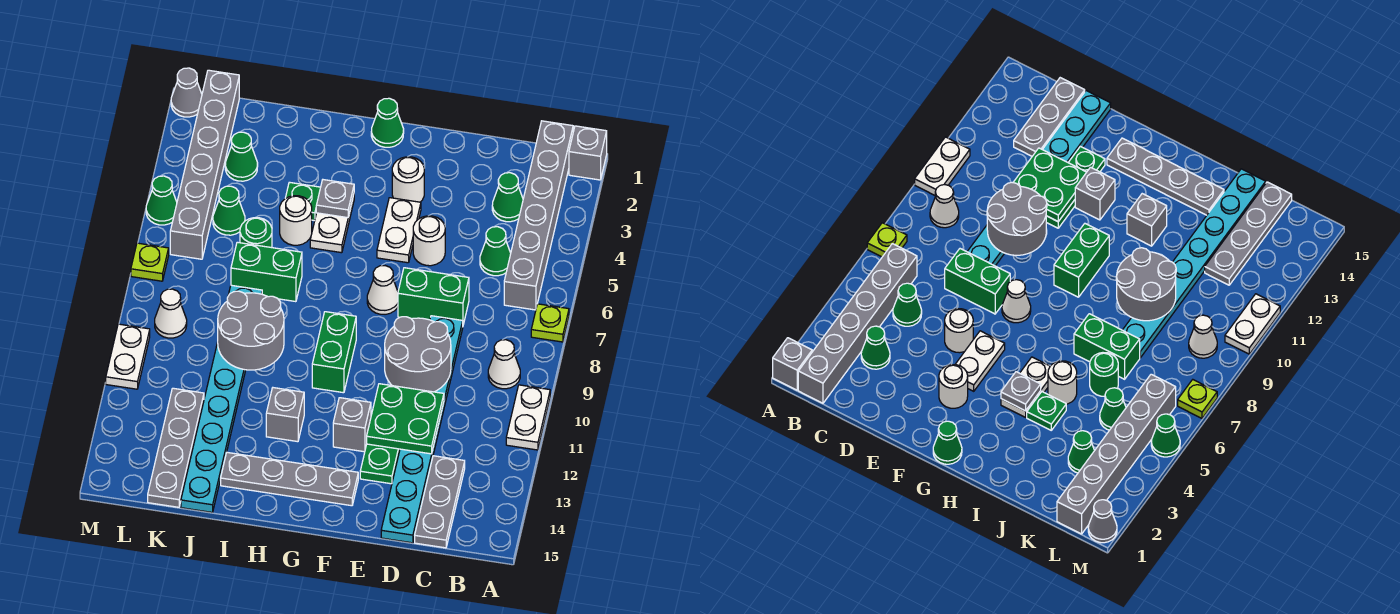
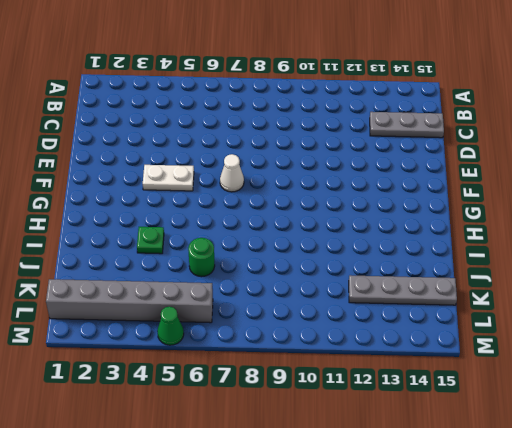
none -> grey 1x1 brick [569,126,607,180]
none -> lime 1x1 plate [531,304,569,342]
none -> white 1x2 plate [506,385,550,450]
none -> grey 1x6 brick [504,121,573,310]

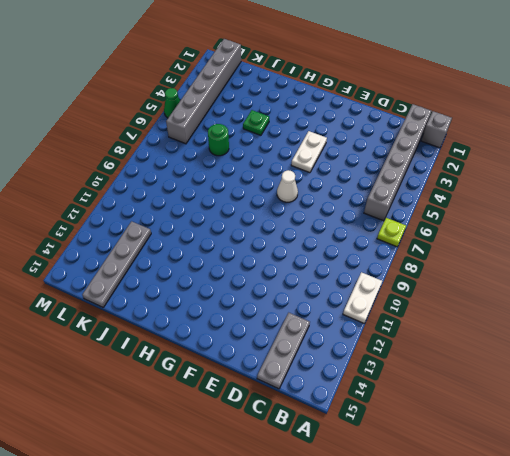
none -> white 1x1 cone [488,340,520,389]
none -> green 1x1 cone [492,173,523,222]
none -> green 1x1 cone [480,227,511,276]
none -> green 1x2 brick [398,268,469,325]

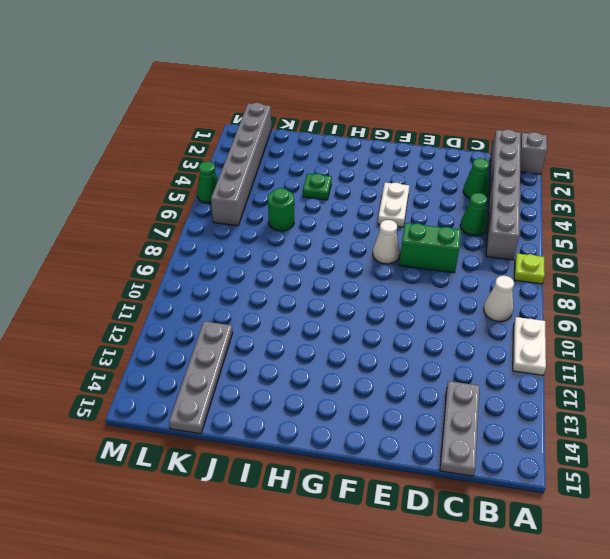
none -> cyan 1x8 plate [381,316,463,543]
none -> white 1x1 round brick [413,216,445,266]
none -> green 1x3 plate [360,444,400,484]
none -> white 1x1 round brick [392,157,424,202]

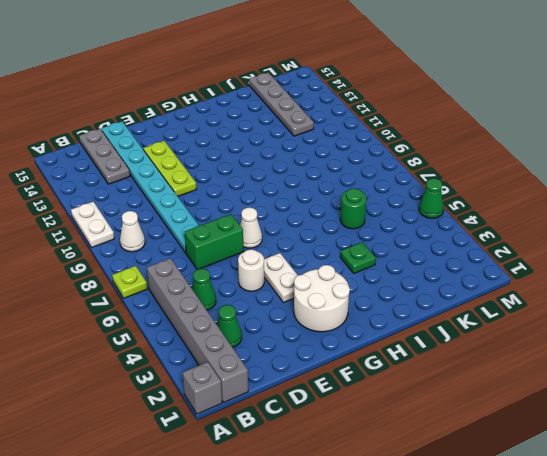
lime 1x3 plate [143,141,196,196] -> green 1x3 plate [360,444,400,484]
white 2x2 round brick [294,265,350,332] -> white 1x1 round brick [392,157,424,202]
none -> grey 1x1 brick [333,398,371,452]
none -> grey 1x4 plate [221,452,358,506]
none -> green 1x1 cone [371,98,404,147]
none -> green 1x2 brick [312,312,356,393]

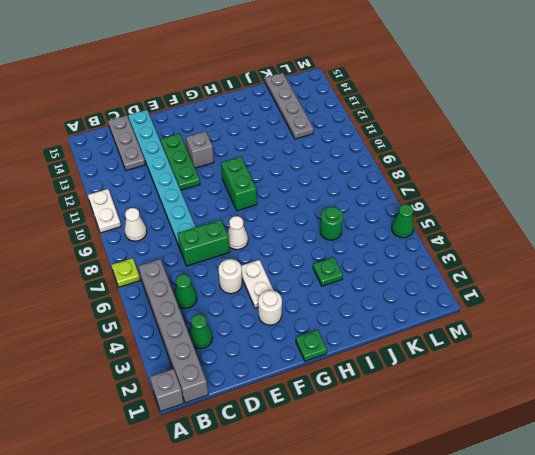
green 1x1 plate [296,330,327,361] -> green 1x1 cone [371,98,404,147]
none -> grey 1x4 plate [221,452,358,506]
none -> white 1x2 plate [310,195,354,253]
none -> grey 1x1 brick [266,388,304,442]
none -> white 1x1 round brick [280,196,312,245]

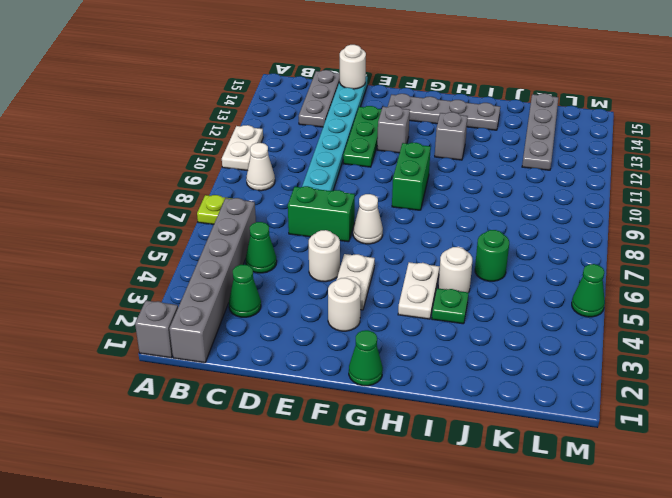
white 1x1 round brick [340,45,366,89] -> none
none -> green 1x2 brick [231,242,302,302]
none -> cyan 1x8 plate [181,285,262,512]
none -> green 1x1 cone [225,132,258,181]
none -> green 1x1 cone [213,186,245,235]

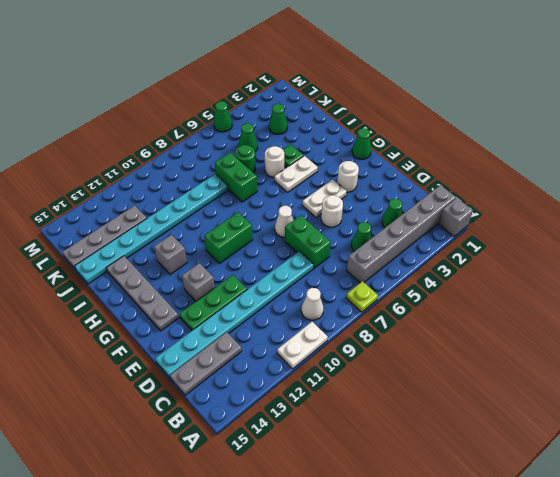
none -> grey 1x6 brick [170,70,239,259]
none -> white 1x1 cone [155,289,187,338]
none -> grey 1x1 cone [171,68,202,117]
none -> lime 1x1 plate [131,243,169,281]

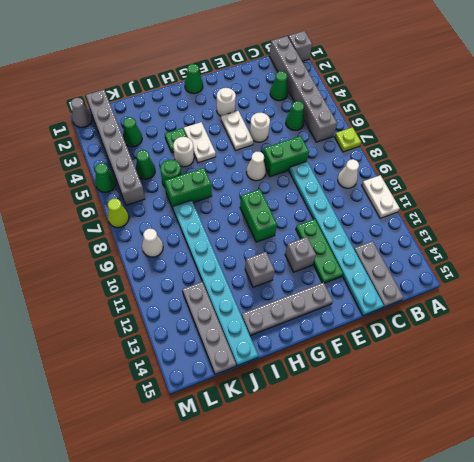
lime 1x1 cone [108,199,129,228] -> lime 1x1 plate [131,243,169,281]
none -> white 1x2 plate [106,324,150,389]
none -> grey 2x2 round brick [385,317,451,392]
none -> green 2x2 plate [367,384,444,454]
none -> grey 1x1 plate [316,180,354,218]

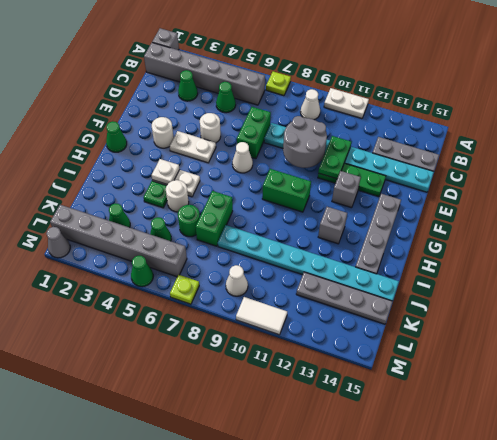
green 1x2 plate [318,136,351,179] -> green 2x2 plate [367,384,444,454]
white 1x1 plate [152,159,180,184] -> grey 1x1 plate [316,180,354,218]
white 1x2 tile [236,297,287,335] -> white 1x2 plate [106,324,150,389]
none -> grey 2x2 round brick [218,291,284,370]

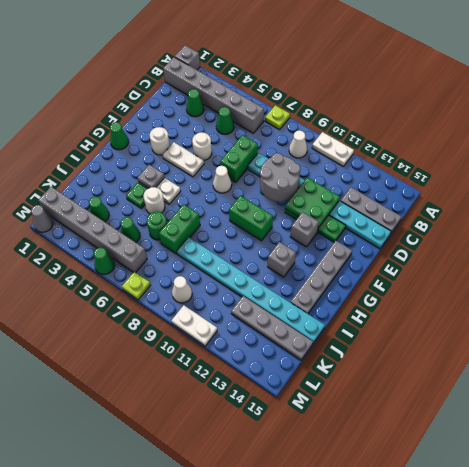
none -> grey 2x2 round brick [218,291,284,370]

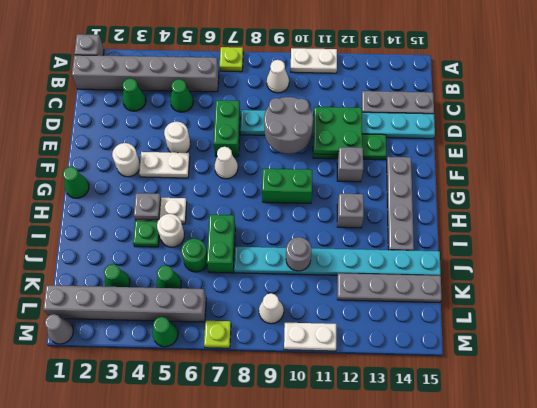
grey 1x1 round brick [286,237,311,271] -> grey 2x2 round brick [218,291,284,370]

